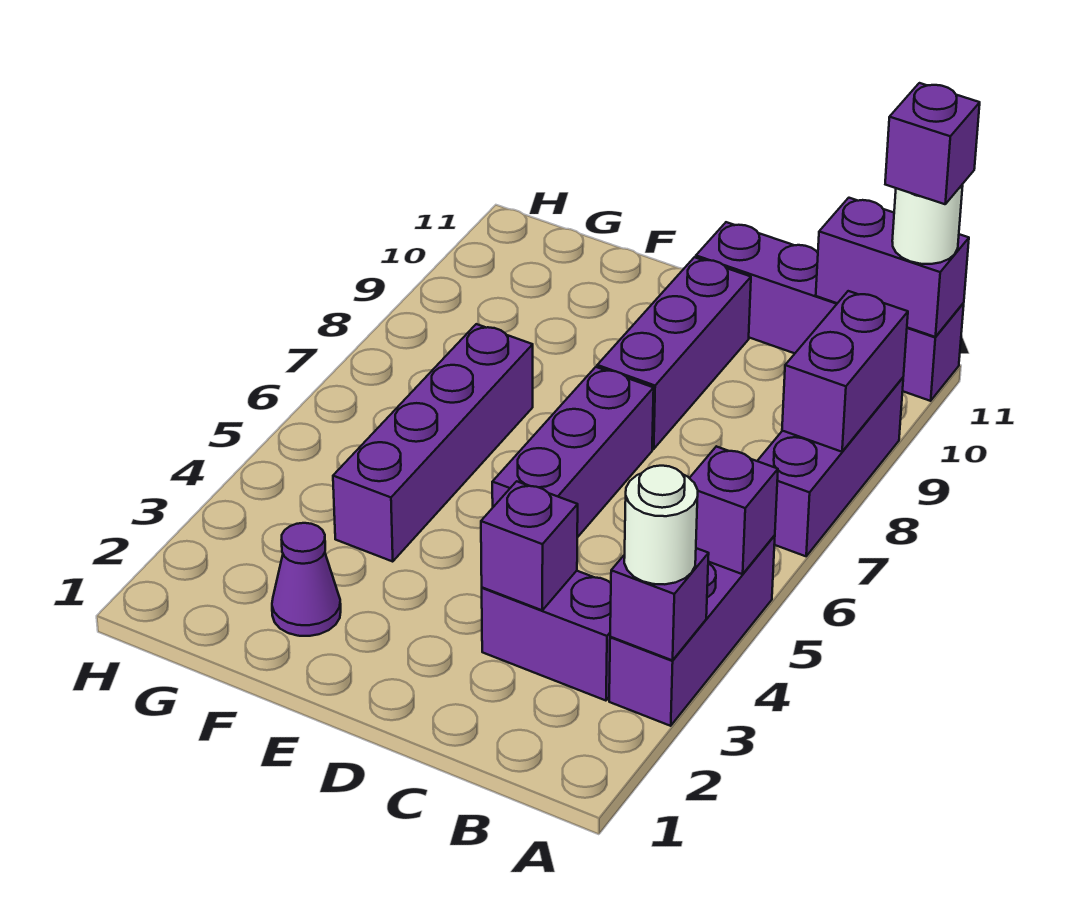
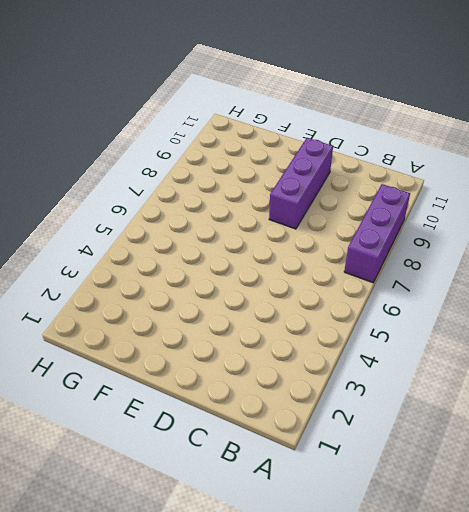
none -> purple 1x3 brick [609,535,775,726]
none -> purple 1x4 brick [696,222,964,401]
none -> purple 1x2 brick [482,571,611,701]

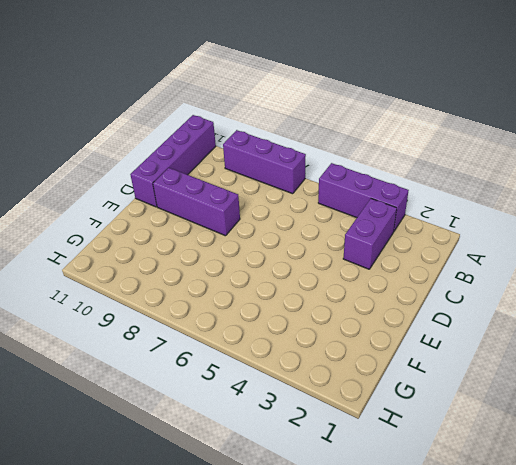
none -> purple 1x3 brick [492,367,654,537]
none -> purple 1x1 cone [272,523,341,636]
none -> purple 1x4 brick [333,324,533,561]

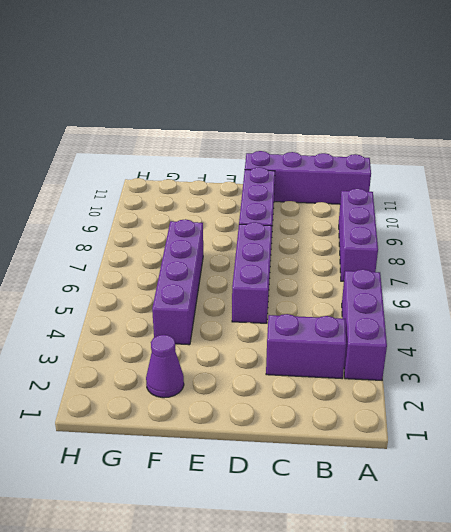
none -> purple 1x1 brick [610,548,709,660]
none -> purple 1x1 brick [690,446,778,574]
none -> purple 1x2 brick [782,291,908,452]

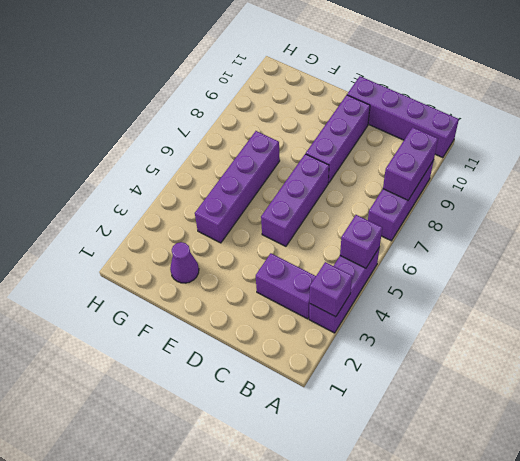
none -> purple 1x2 brick [816,198,969,337]
none -> purple 1x1 brick [481,481,578,610]
none -> white 1x1 round brick [624,466,698,584]

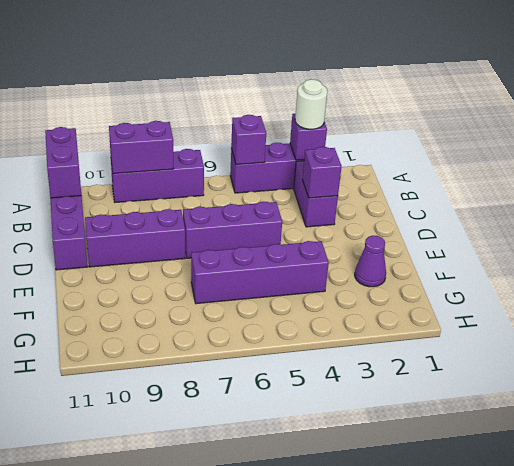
none -> white 1x1 round brick [892,184,963,264]
none -> purple 1x1 brick [885,83,980,204]

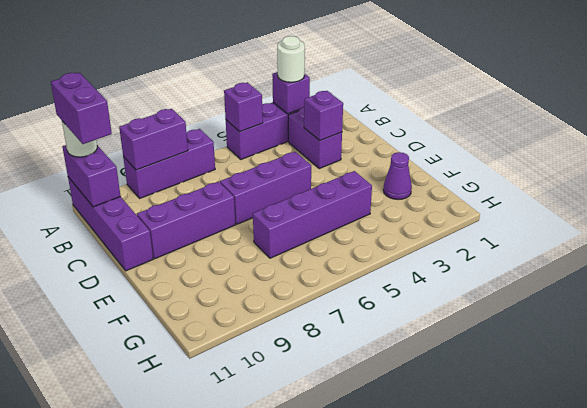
purple 1x2 brick [51,73,112,144] -> purple 1x1 brick [885,83,980,204]

